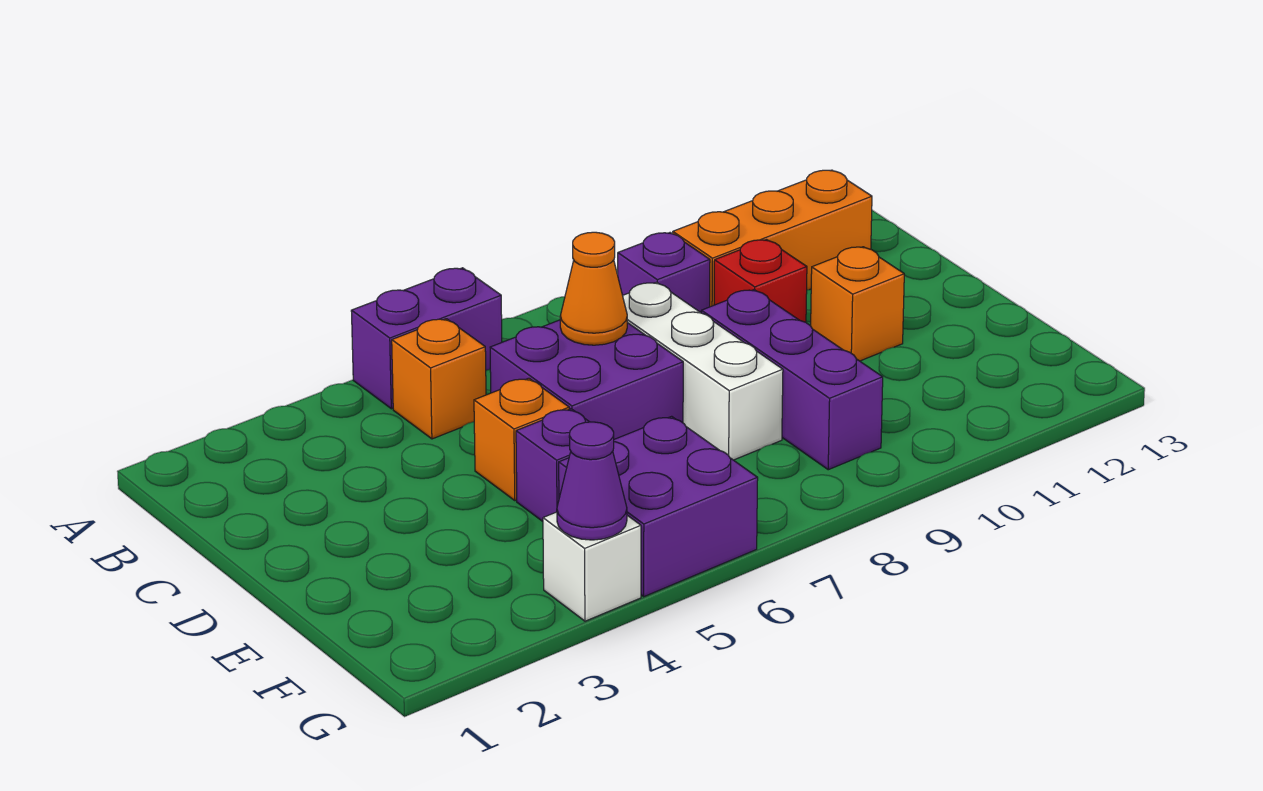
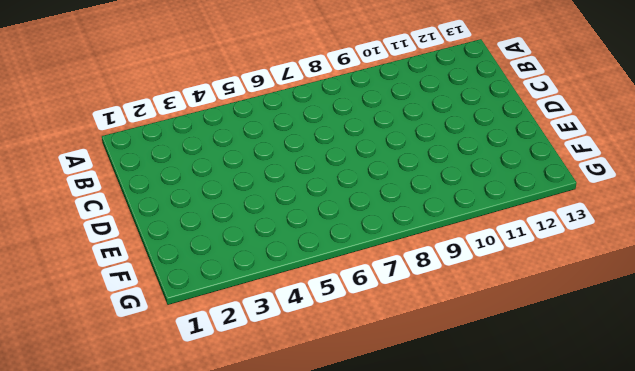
none -> purple 1x2 brick [351,268,502,409]
none -> orange 1x1 brick [392,319,486,439]
none -> purple 1x1 brick [618,233,710,312]

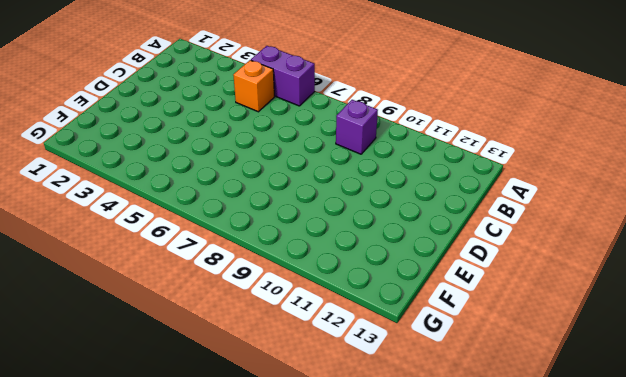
none -> orange 1x3 brick [673,170,872,307]
none -> purple 2x2 brick [490,320,683,439]
none -> white 1x3 brick [623,282,783,460]

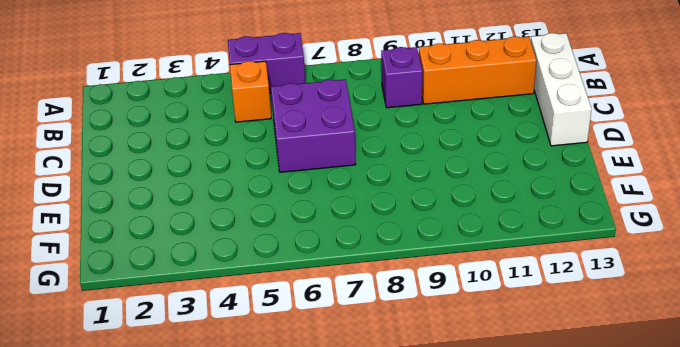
white 1x3 brick [531,33,592,146] -> white 1x3 brick moved to [623,282,783,460]
none -> red 1x1 brick [714,240,807,322]
none -> orange 1x1 brick [474,378,569,501]
none -> purple 1x3 brick [701,290,883,470]

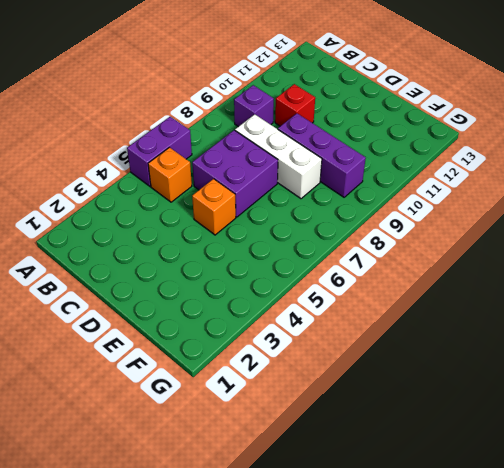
none -> orange 1x3 brick [673,170,872,307]
none -> orange 1x1 brick [811,247,904,361]
none -> purple 1x1 brick [516,409,589,521]

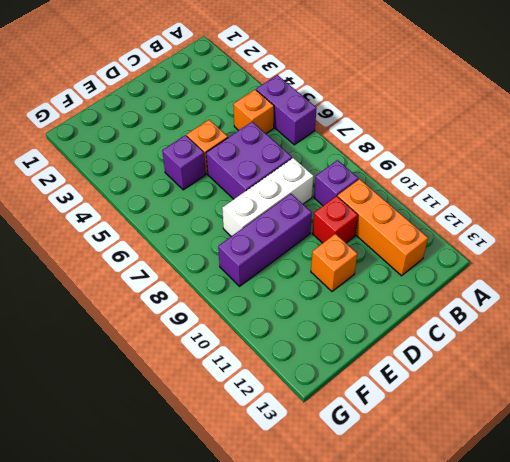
none -> purple 2x2 brick [559,416,758,596]
none -> white 1x1 brick [543,512,641,621]
none -> orange 1x1 cone [560,232,627,345]

